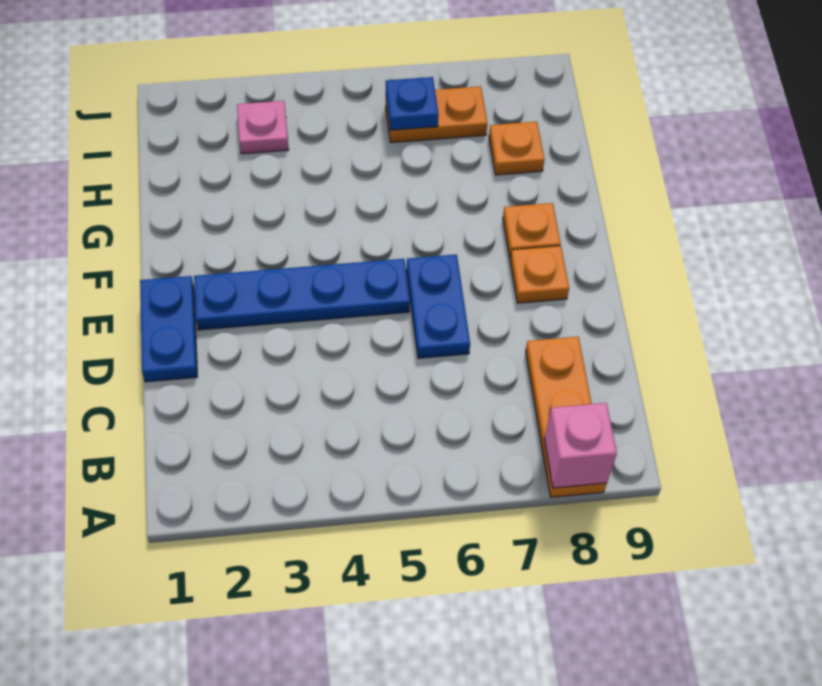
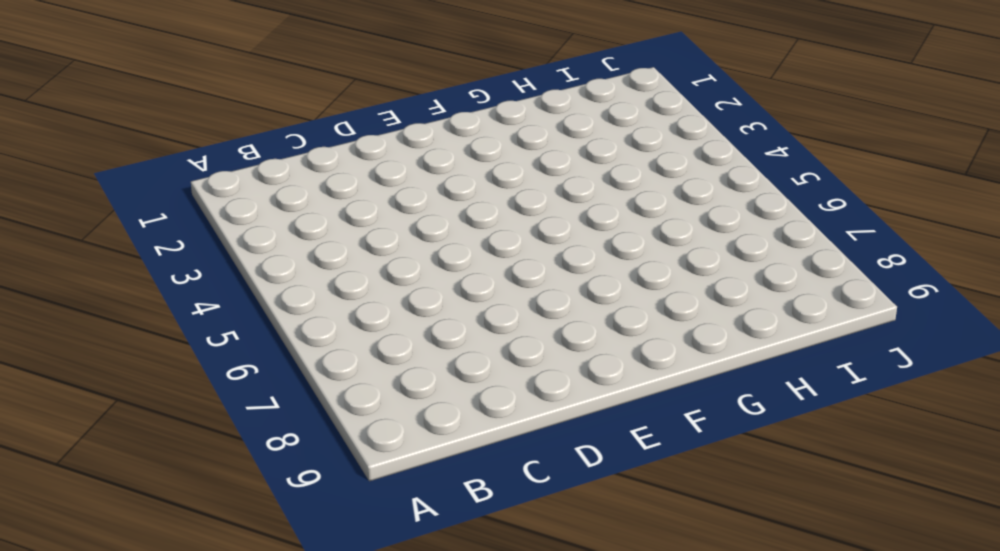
none -> orange 1x3 plate [526,337,607,497]
none -> blue 1x2 plate [140,276,197,382]

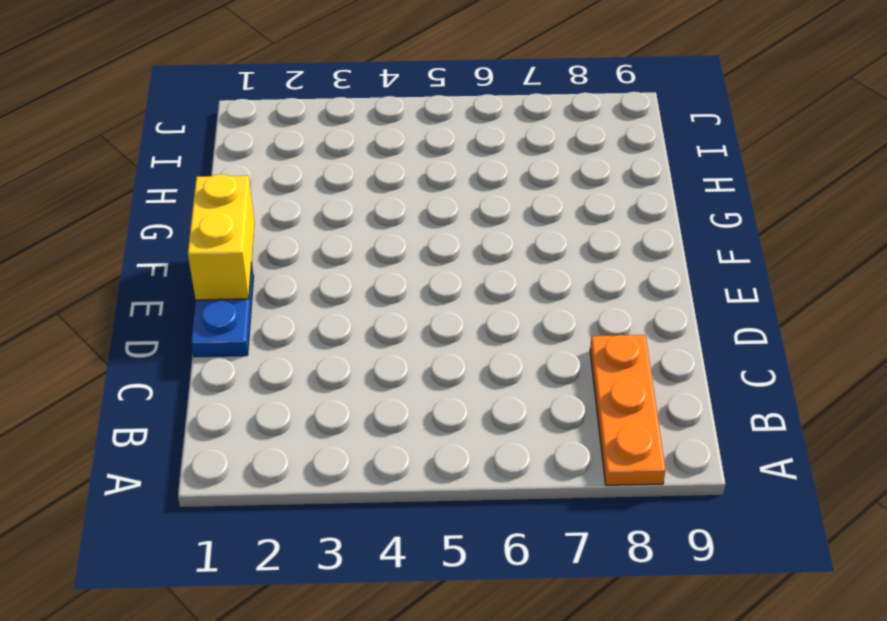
yellow 1x2 brick [188,174,255,300] -> none
none -> blue 1x2 plate [407,254,470,358]
none -> blue 1x4 plate [194,259,410,330]

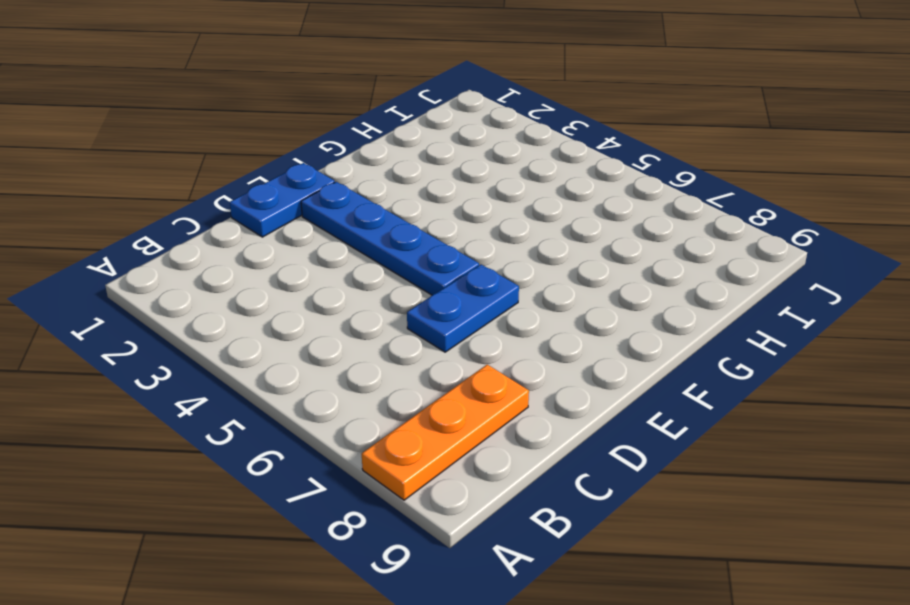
none -> orange 1x1 plate [510,246,569,303]
none -> orange 1x1 plate [503,203,561,258]

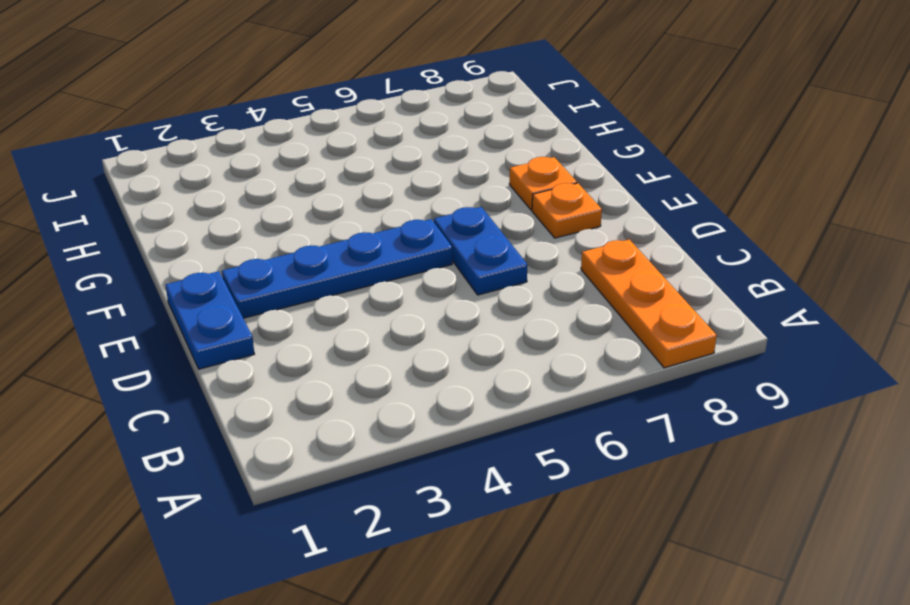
none -> orange 1x1 plate [489,122,544,175]
none -> pink 1x1 plate [237,101,289,154]

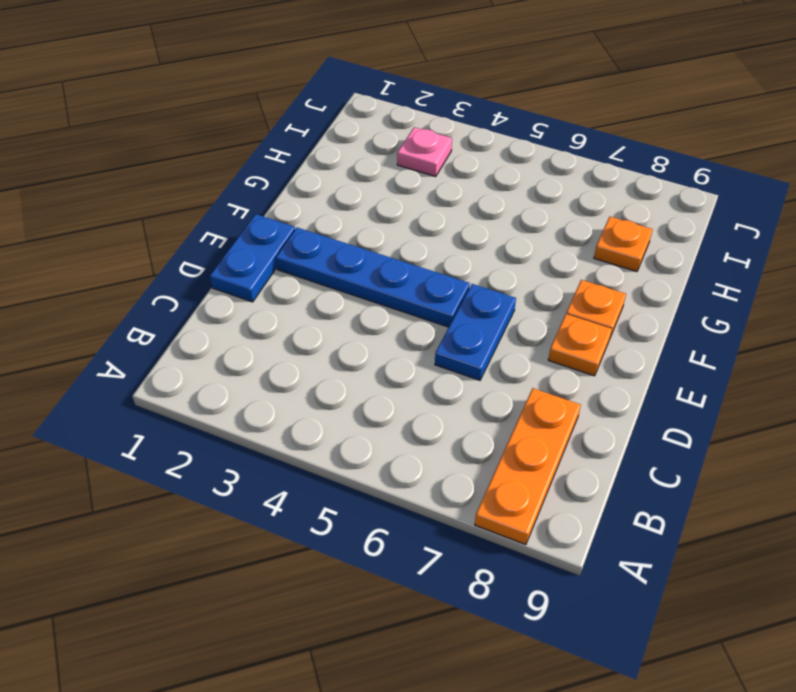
none -> orange 1x2 plate [386,86,487,143]
none -> pink 1x1 brick [544,403,617,488]

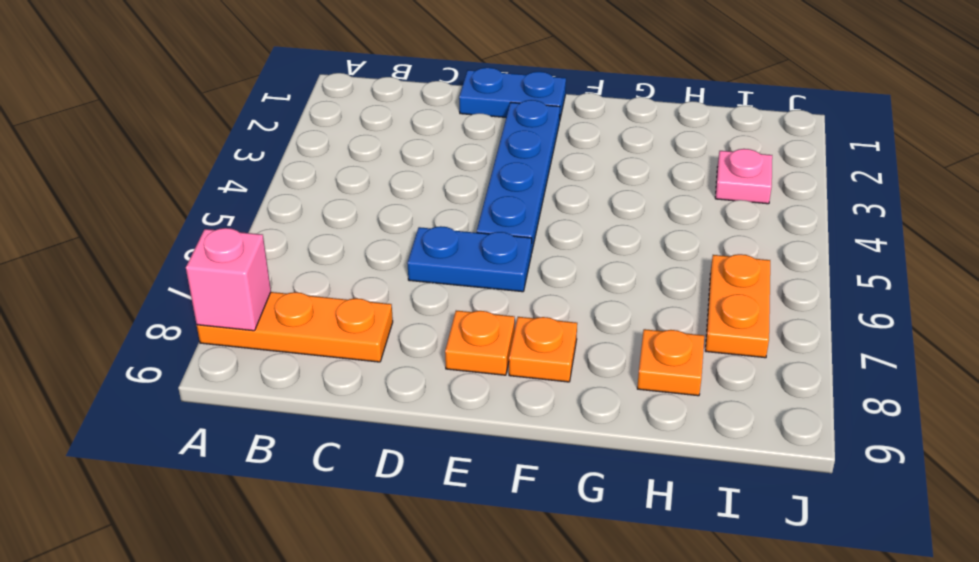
none -> blue 1x1 plate [386,77,439,130]

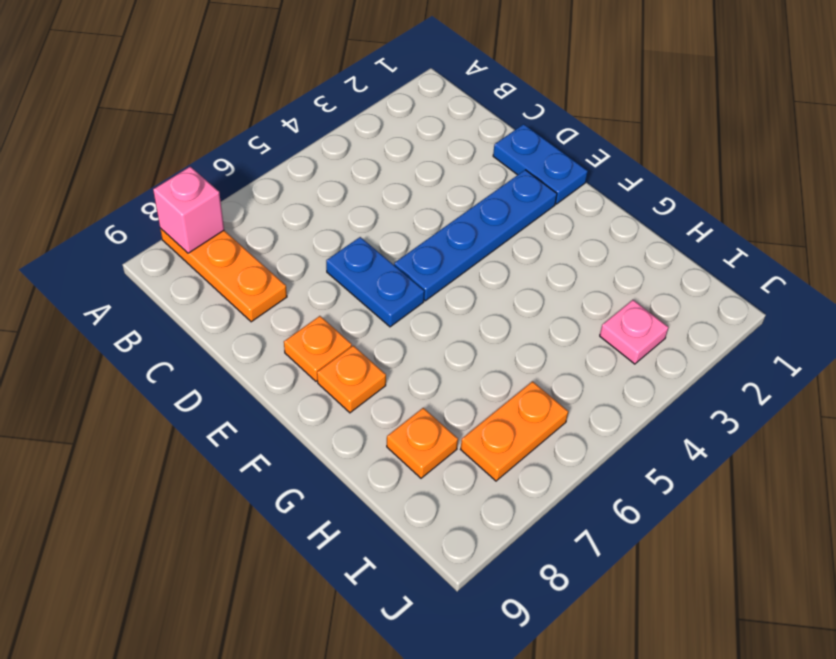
none -> blue 1x1 plate [386,77,439,130]

